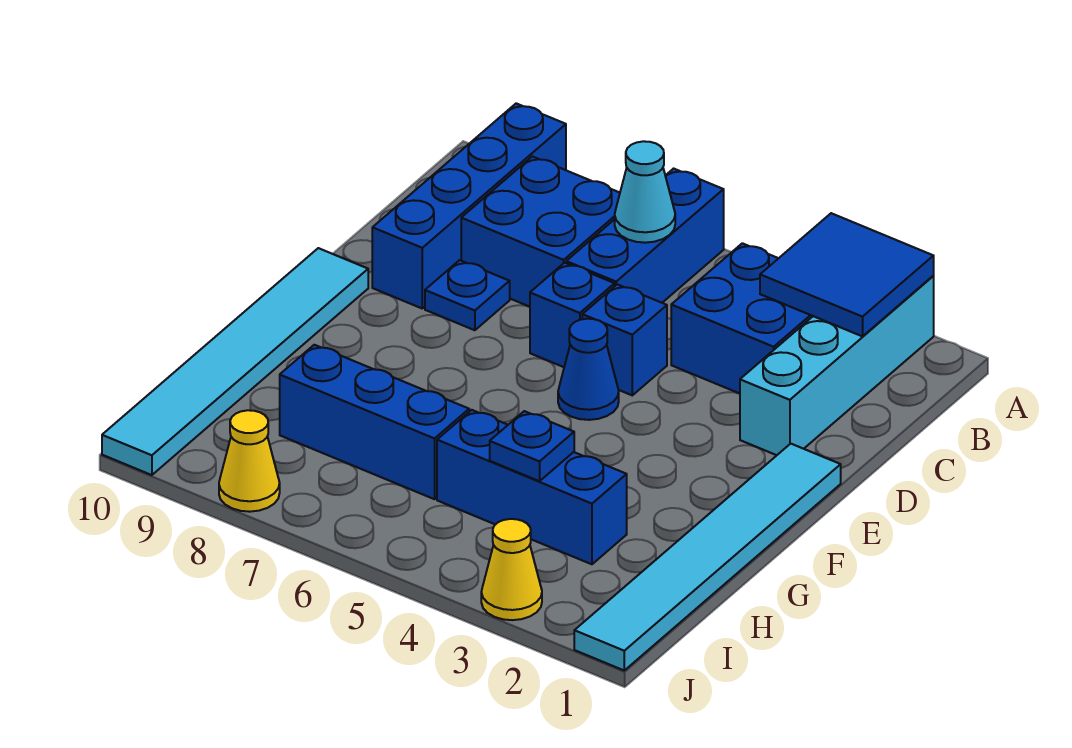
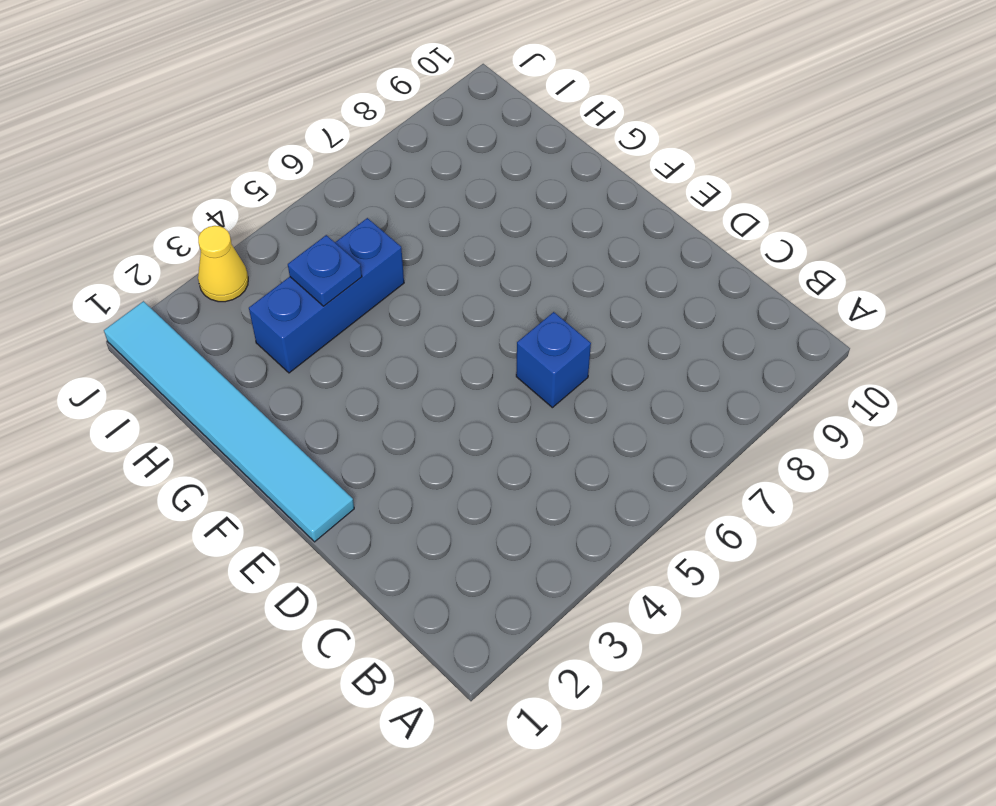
none -> cyan 1x4 brick [740,276,934,455]
none -> blue 1x3 brick [566,169,724,303]
none -> blue 1x4 brick [372,103,566,308]

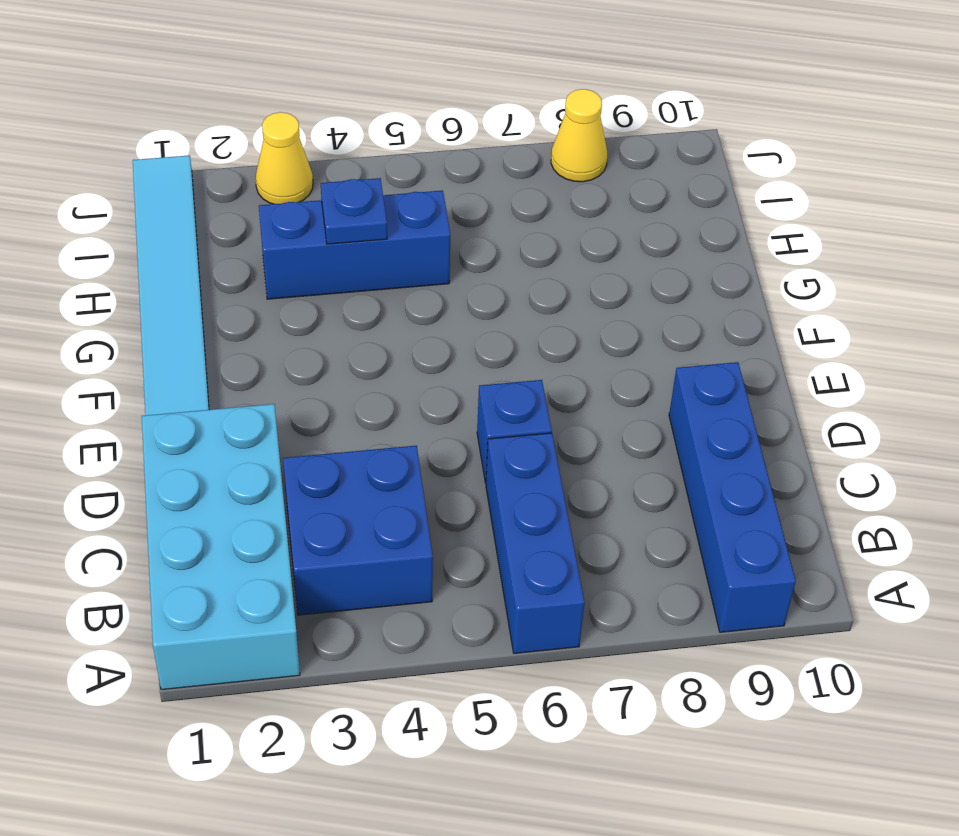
cyan 2x4 brick [142,404,300,690] -> cyan 1x4 brick [740,276,934,455]
none -> blue 2x2 brick [461,156,620,307]
none -> blue 1x1 brick [582,284,667,395]
none -> blue 1x1 plate [425,260,510,330]

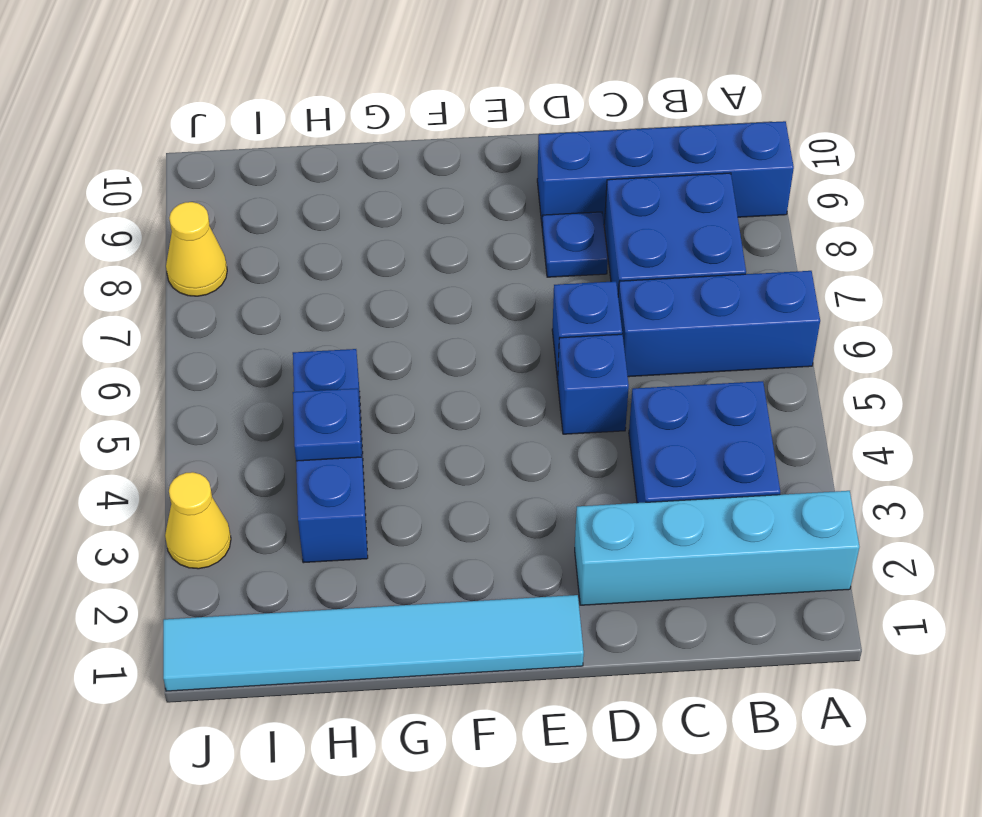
none -> blue 1x1 cone [558,319,619,420]
none -> cyan 1x6 tile [102,248,368,475]
none -> blue 1x3 brick [280,345,469,499]

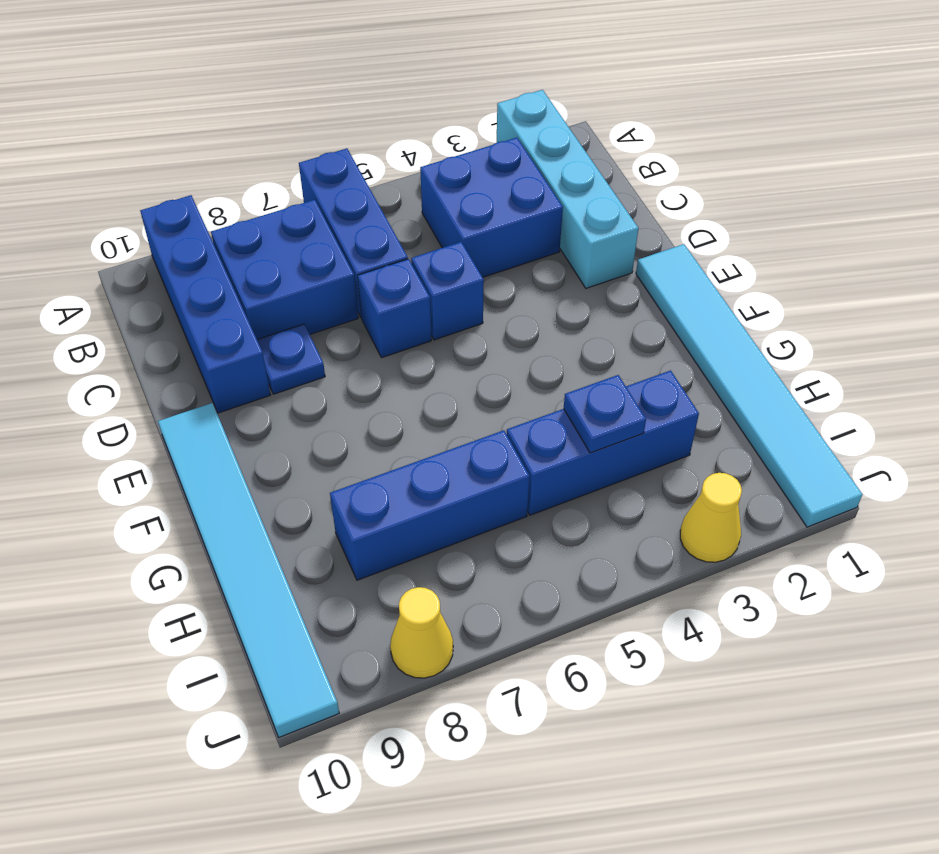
none -> blue 1x1 cone [558,319,619,420]
none -> blue 2x2 tile [760,213,934,336]
none -> cyan 1x1 cone [615,141,675,243]

